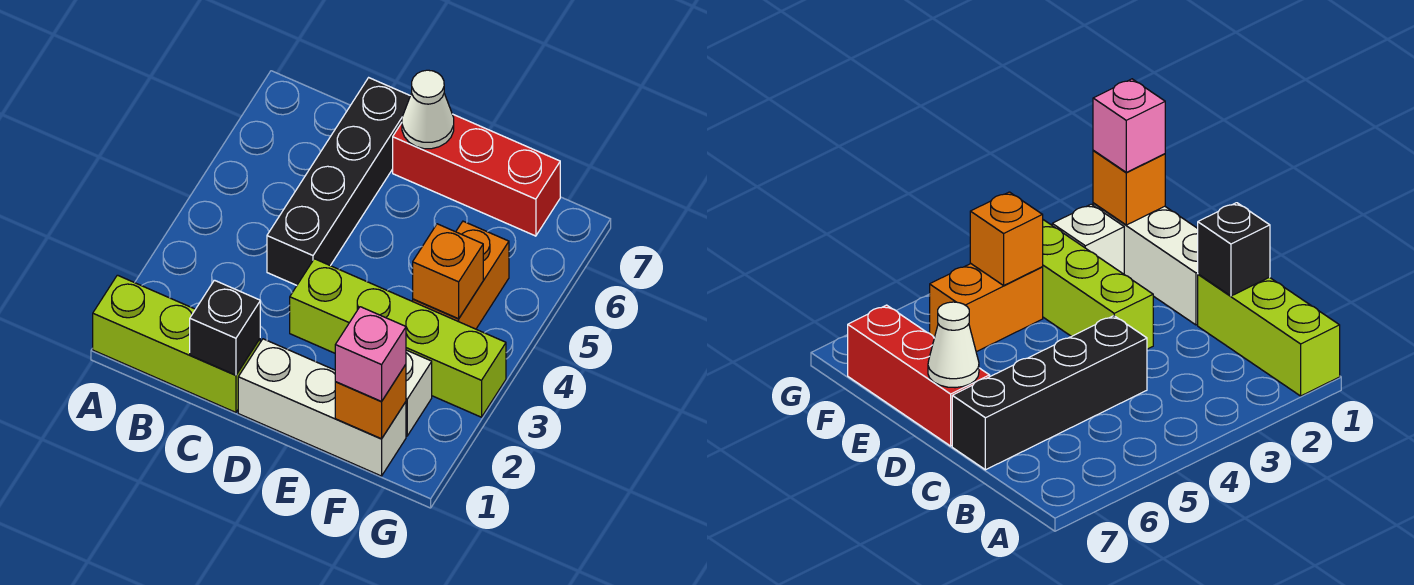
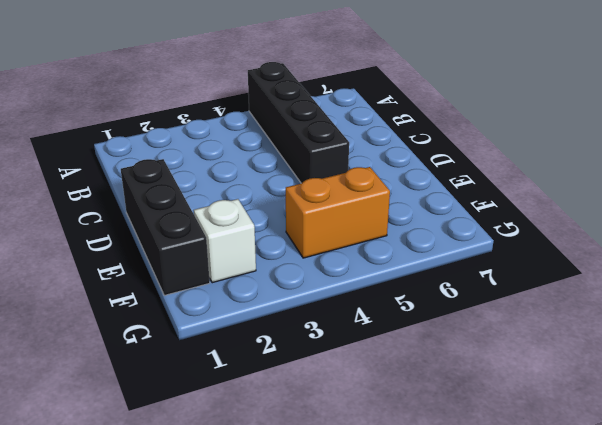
black 1x4 brick [248,62,349,183] -> black 1x4 brick turned to [267,78,410,285]
black 1x3 brick [121,159,210,295] -> white 1x3 brick [238,339,406,476]
none -> lime 1x3 brick [93,275,260,412]
none -> lime 1x4 brick [290,259,506,417]
none -> red 1x3 brick [393,114,560,236]

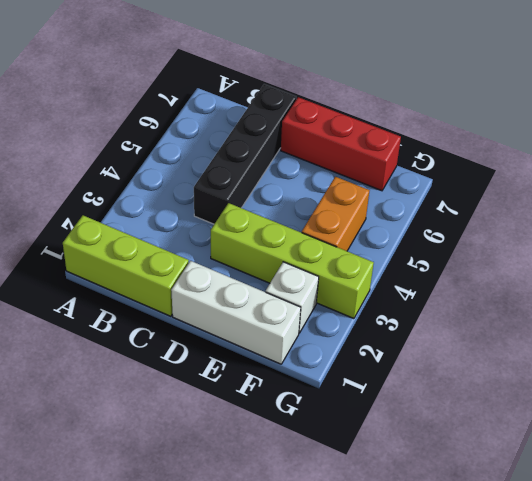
none -> black 1x1 brick [190,280,260,375]
none -> white 1x1 cone [402,70,454,149]
none -> orange 1x1 brick [335,365,406,439]

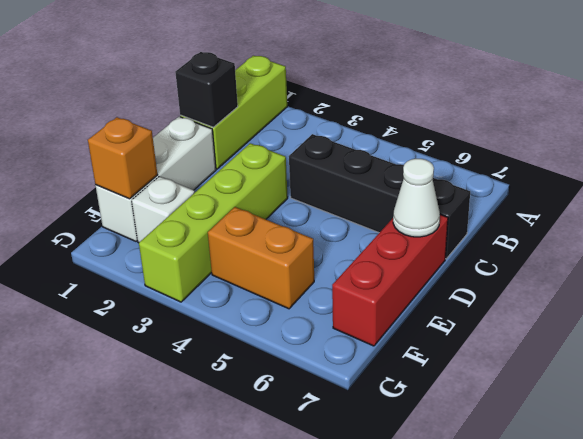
none -> orange 1x1 brick [413,224,483,319]
none -> pink 1x1 brick [335,307,406,402]

